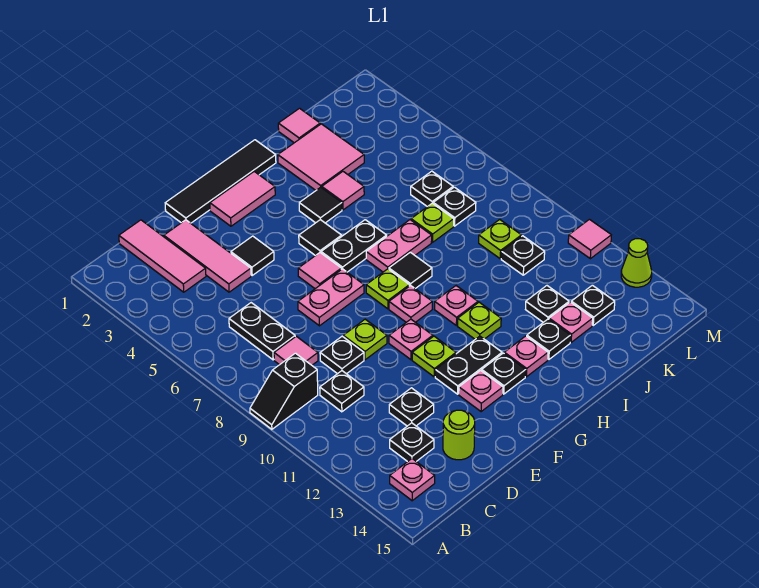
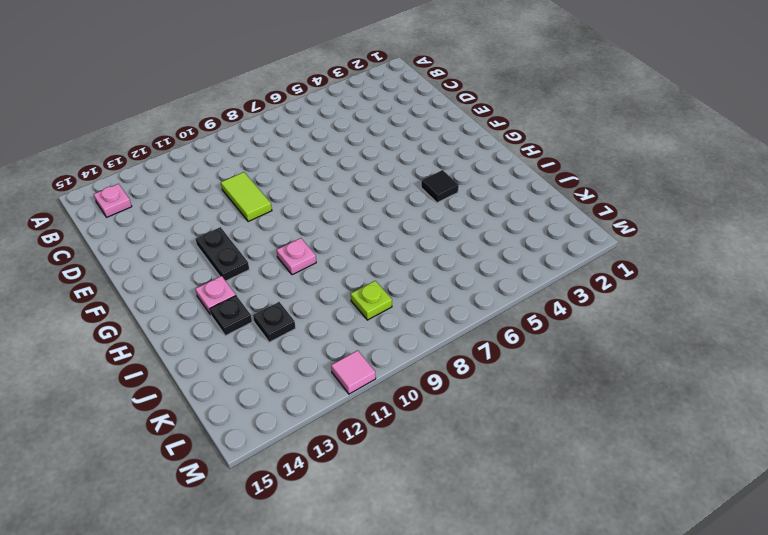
lime 1x2 tile [221,172,272,222] -> none
none -> black 1x2 slope [250,353,318,429]
none -> pink 1x3 tile [119,220,206,292]
none -> black 1x2 plate [229,303,295,360]
none -> pink 1x1 tile [274,336,318,365]

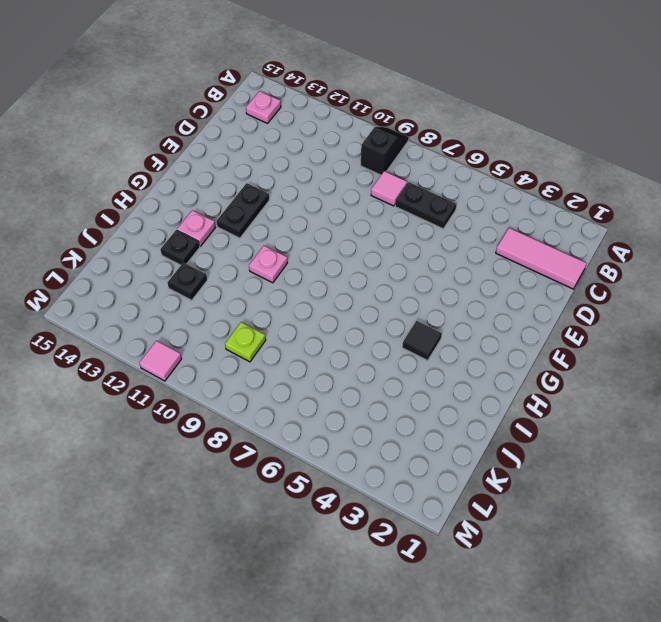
none -> black 1x1 plate [320,371,364,412]
none -> black 1x1 plate [390,423,434,462]
none -> pink 1x3 tile [164,220,251,292]
none -> black 1x1 plate [320,336,364,374]

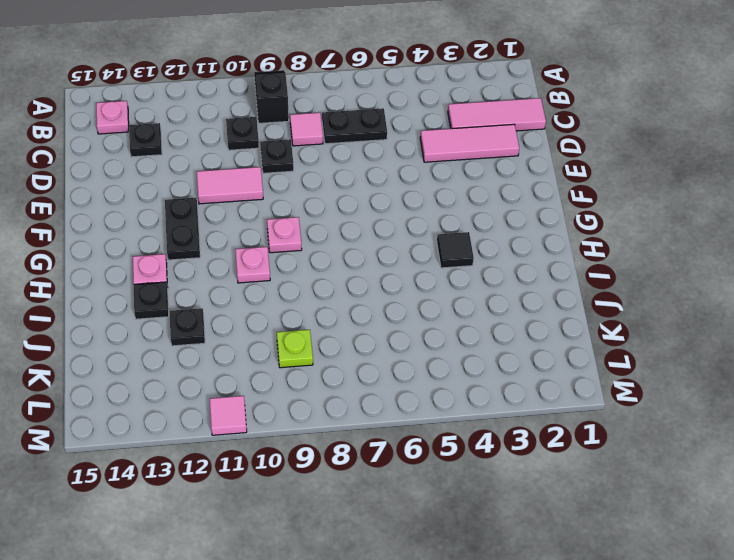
pink 1x2 tile [197,167,263,204] -> pink 1x2 tile turned to [210,172,275,226]
none -> black 1x1 plate [389,388,434,426]
none -> lime 1x1 round brick [443,410,475,460]
none -> black 1x4 tile [165,140,276,223]
none -> black 1x1 tile [231,236,274,275]

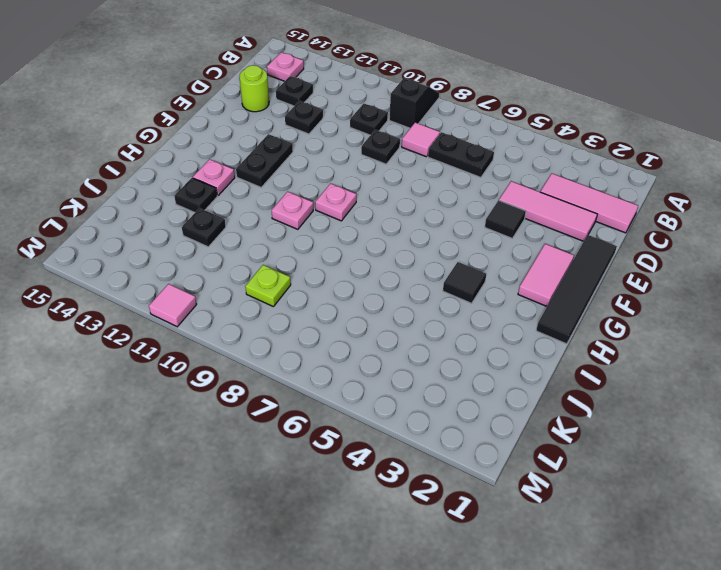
none -> pink 1x2 plate [298,269,364,326]
none -> lime 1x1 plate [343,319,387,360]
none -> pink 1x1 tile [298,253,341,289]
none -> pink 1x1 plate [389,319,433,360]

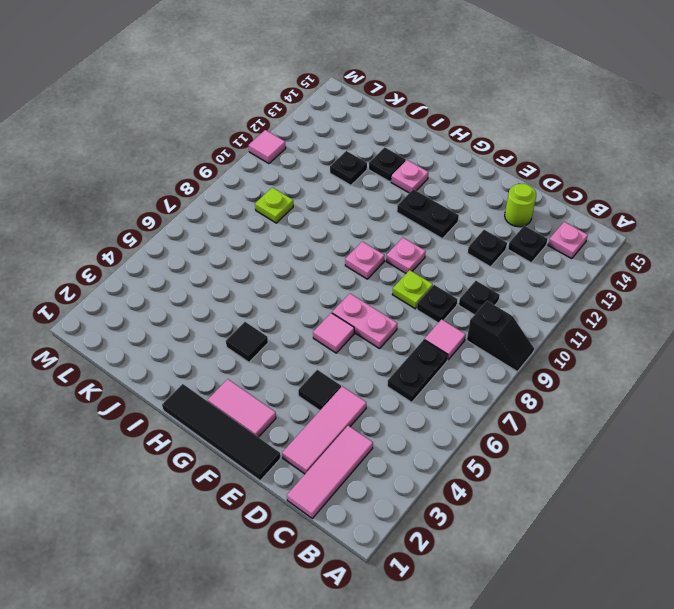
none -> lime 1x1 plate [412,336,456,377]
none -> pink 1x1 plate [459,370,503,412]
none -> black 1x1 tile [299,220,342,256]
none -> black 1x2 plate [321,220,387,272]

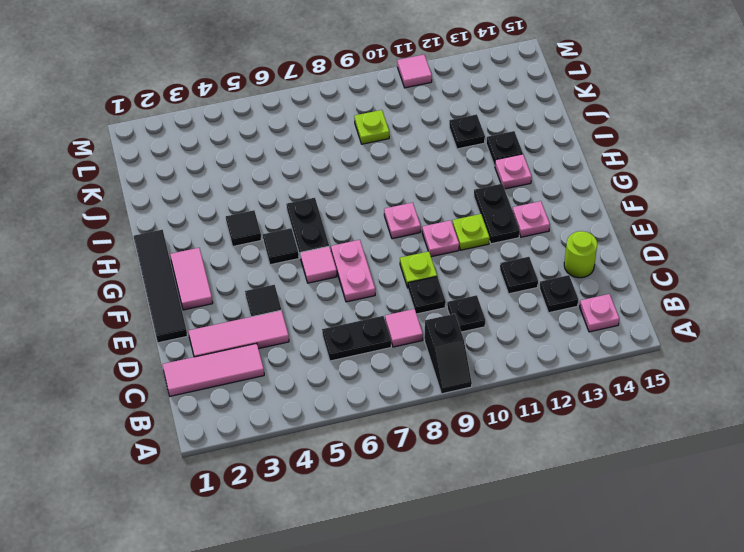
none -> lime 1x1 plate [366,269,409,309]
none -> black 1x1 plate [482,353,526,394]
none -> pink 1x2 plate [366,220,432,272]
none -> black 1x1 tile [389,252,432,289]

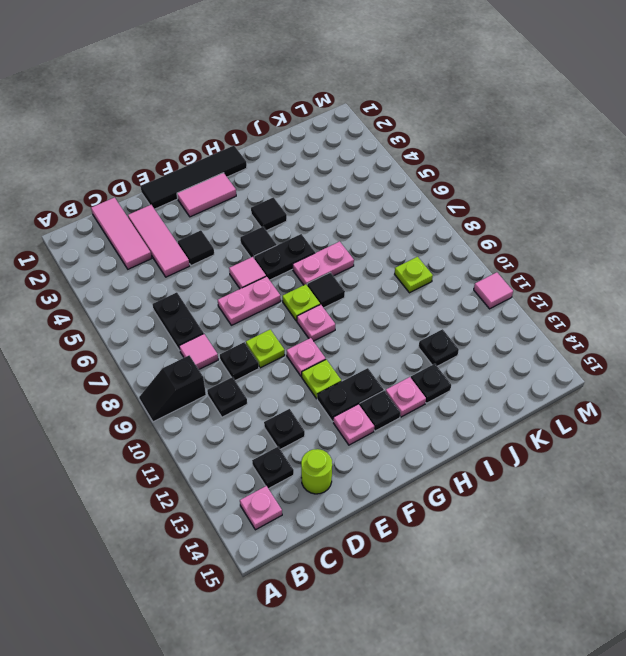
none -> pink 1x1 plate [435,286,478,326]
none -> lime 1x1 plate [458,302,501,339]
none -> pink 2x2 tile [278,124,364,190]
none -> pink 1x1 tile [322,172,364,210]

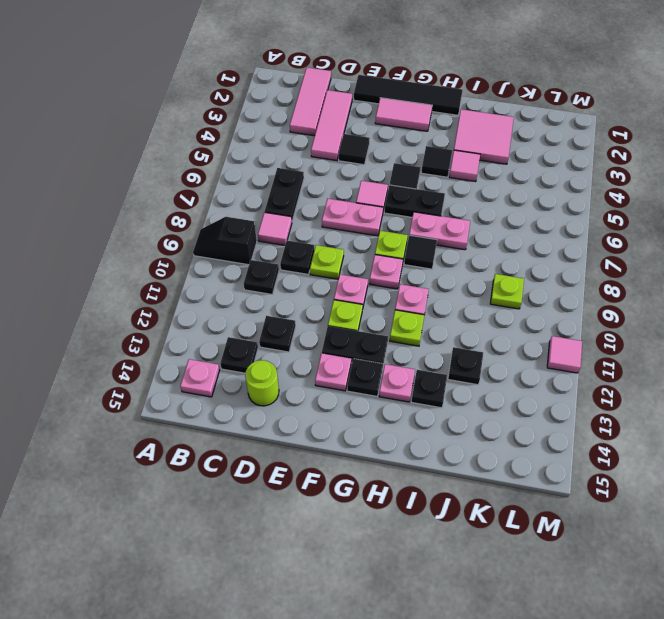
none -> pink 1x1 tile [278,108,320,143]
none -> lime 1x1 plate [411,203,454,242]
none -> pink 1x1 plate [549,302,593,342]
none -> black 1x1 plate [411,171,453,207]

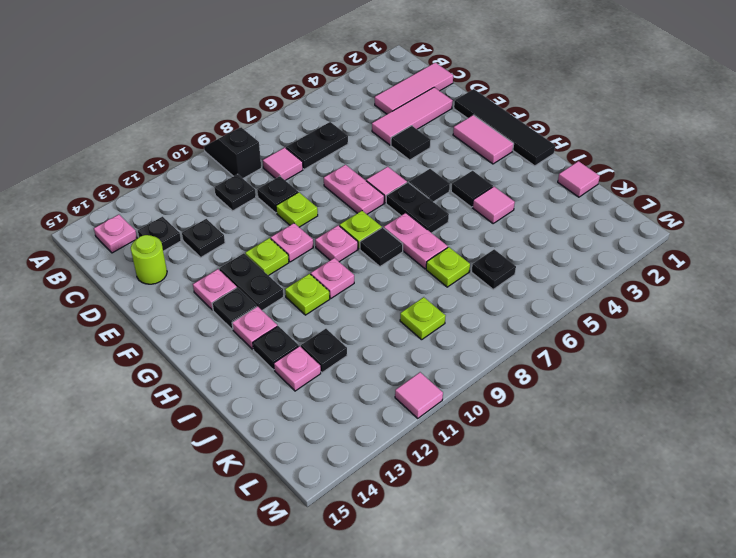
none -> pink 2x2 tile [278,124,364,190]
none -> black 1x1 plate [433,187,476,226]
none -> black 1x1 plate [501,236,545,275]
none -> black 1x1 plate [571,285,615,325]

